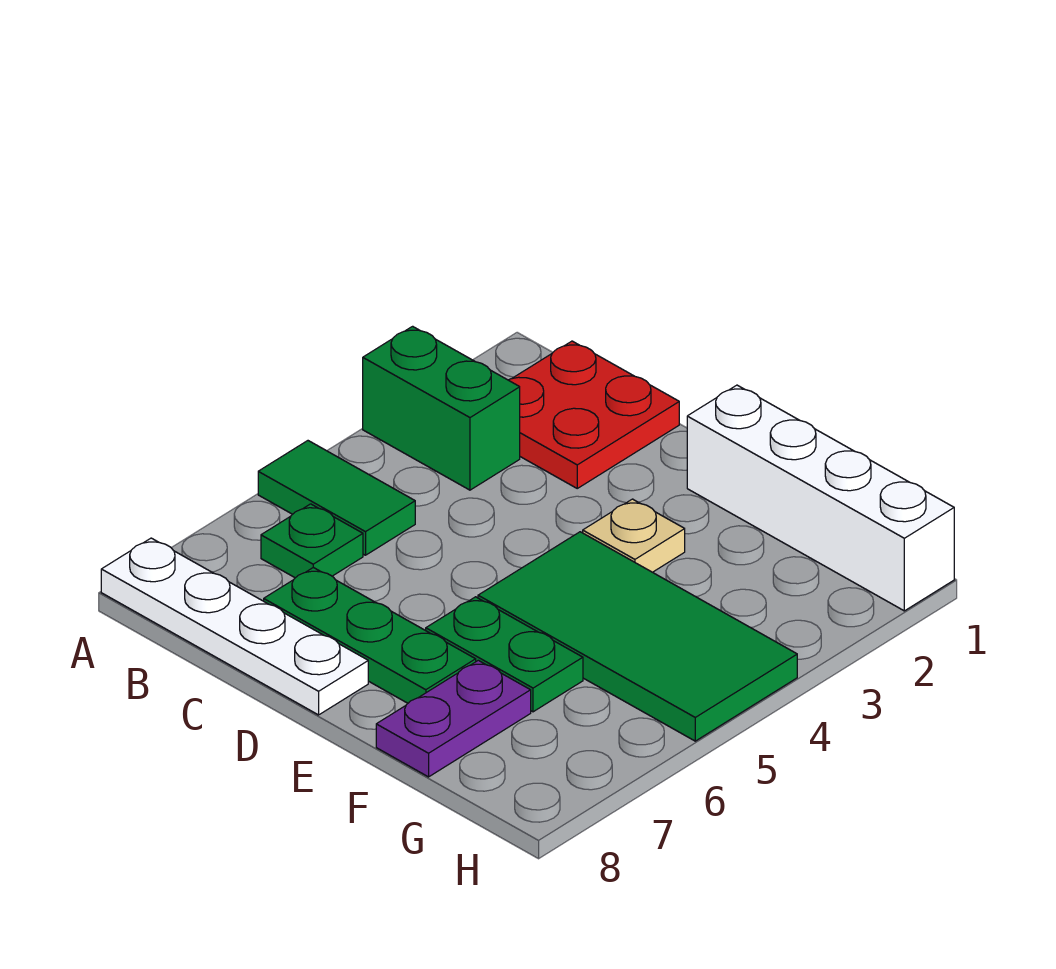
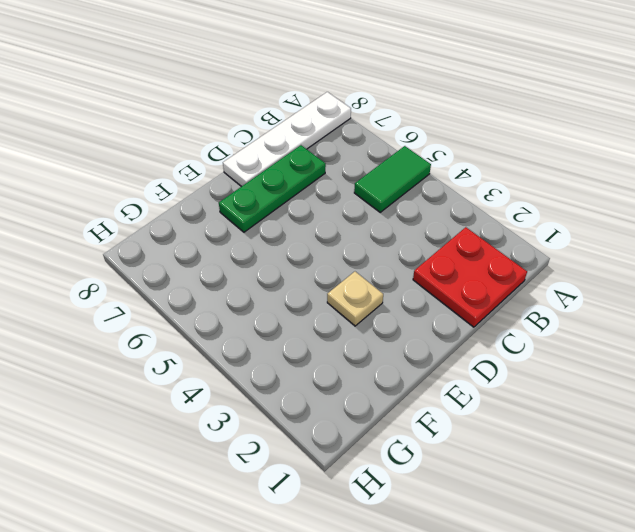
none -> green 1x2 brick [363,326,520,490]
none -> green 1x1 plate [261,504,363,578]

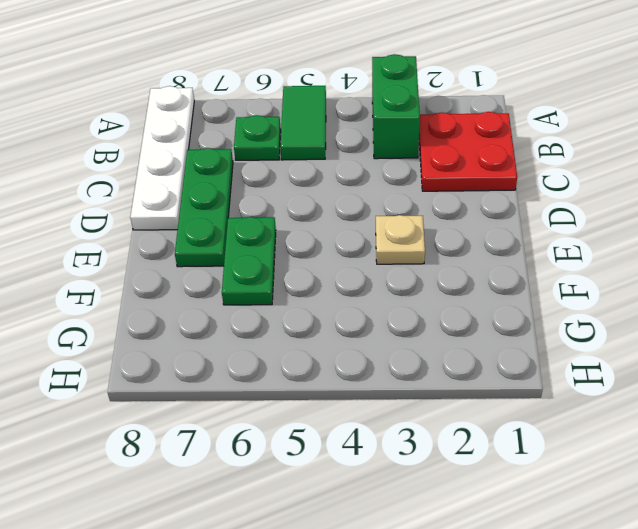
none -> white 1x4 brick [687,385,954,611]
none -> green 2x4 tile [478,532,797,741]

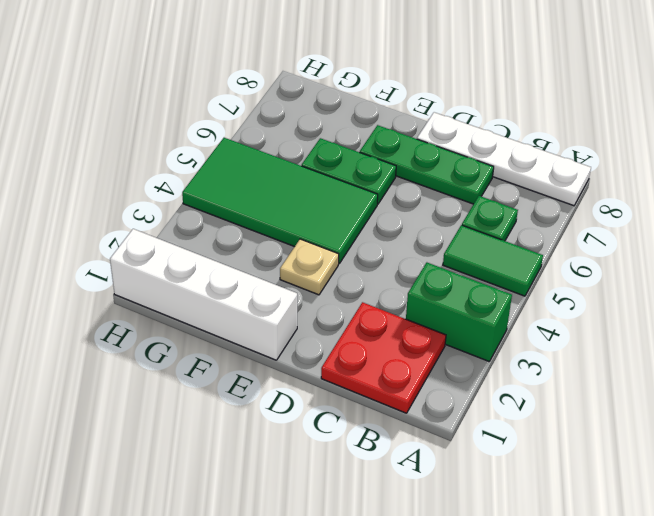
none -> purple 1x2 plate [376,660,531,777]

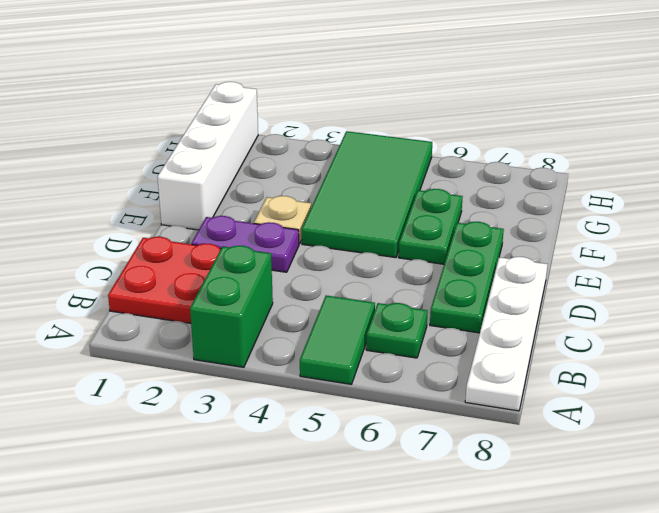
purple 1x2 plate [191,216,299,272] -> purple 1x2 plate moved to [376,660,531,777]

